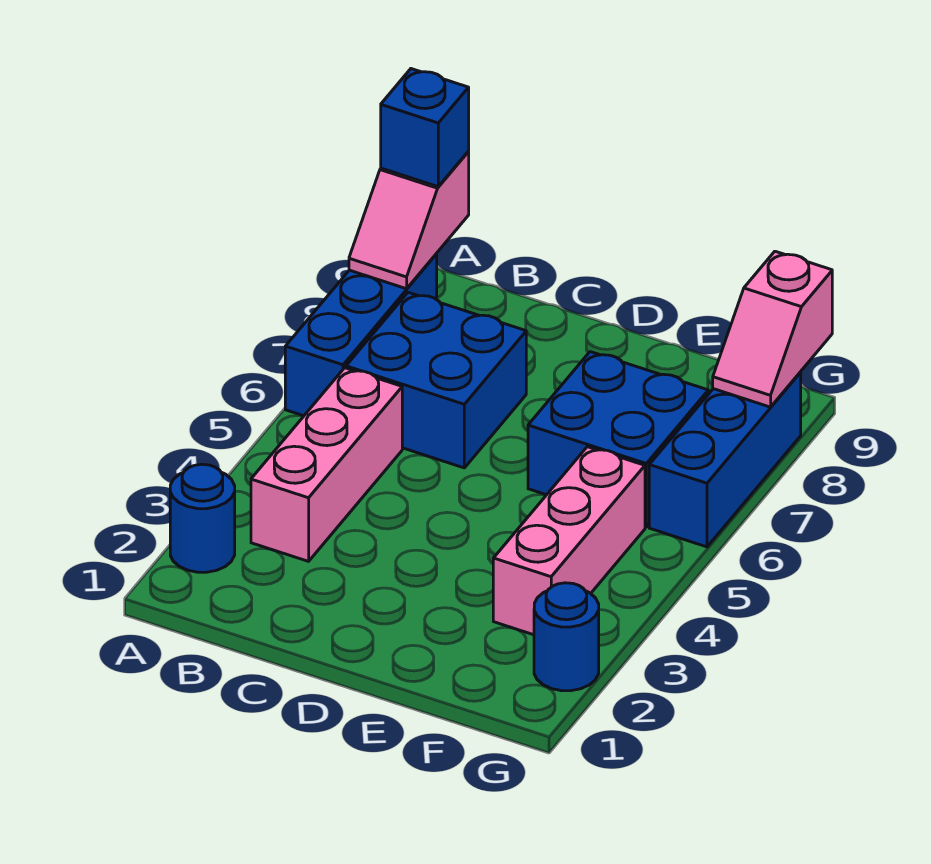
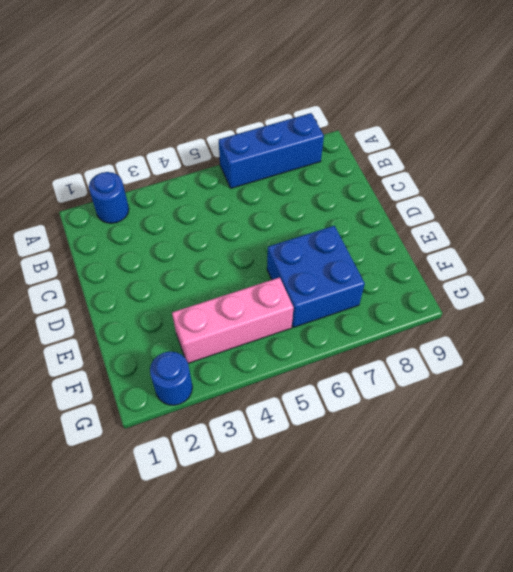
none -> pink 1x3 brick [251,368,402,561]
none -> blue 2x2 brick [346,292,526,468]

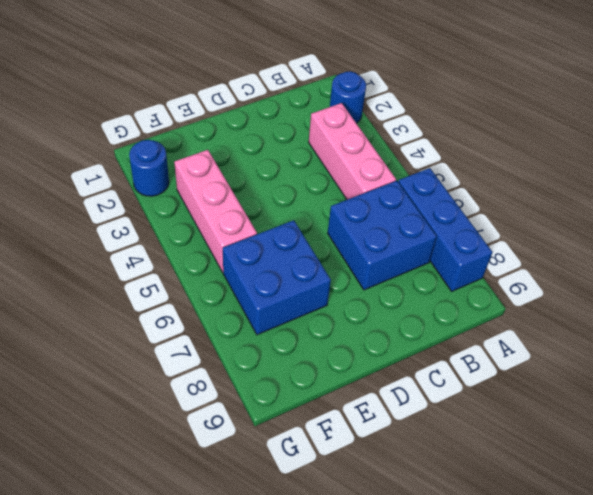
none -> blue 1x3 brick [649,372,801,547]
none -> pink 1x2 slope [349,152,469,289]

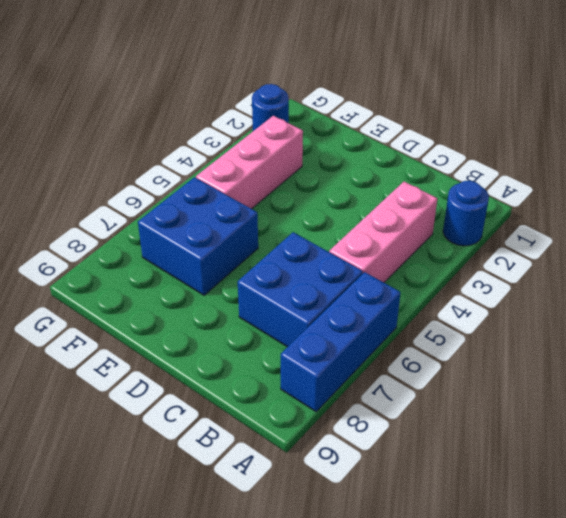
none -> blue 1x3 brick [649,372,801,547]
none -> pink 1x2 slope [349,152,469,289]

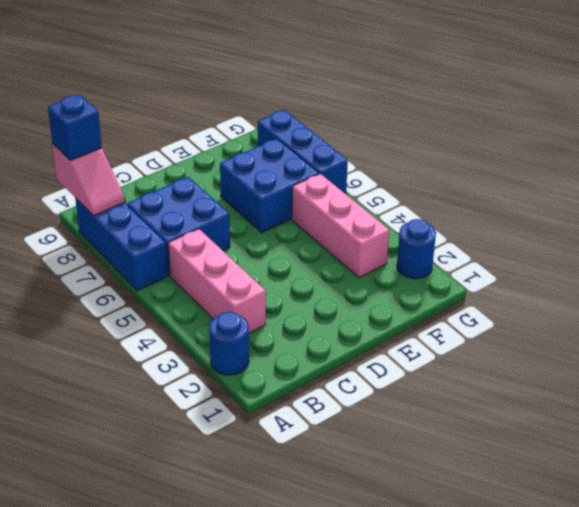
none -> pink 1x2 slope [713,251,832,407]

